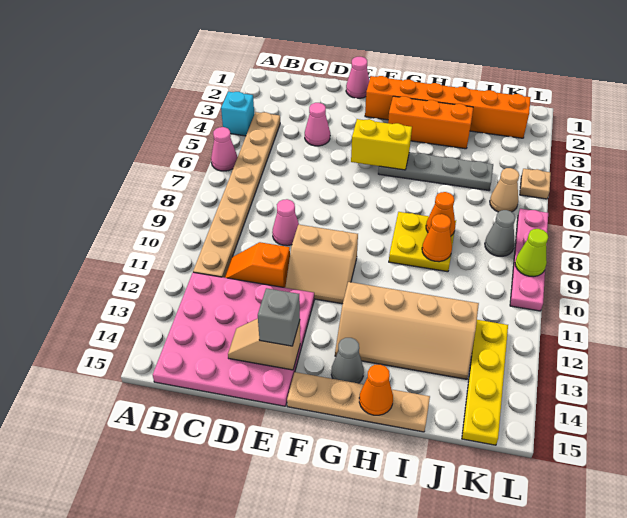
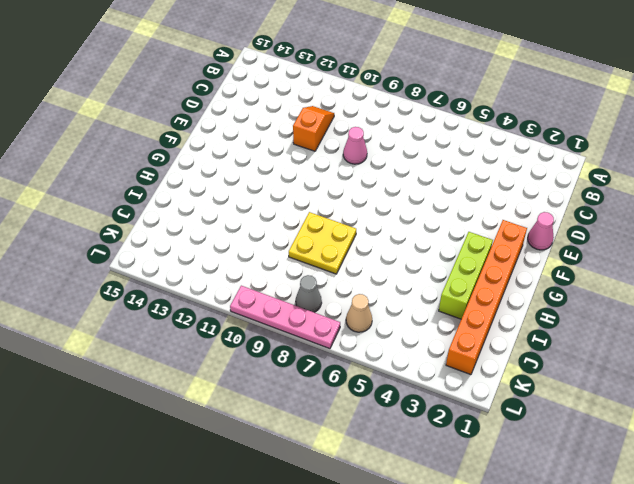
lime 1x3 brick [439,232,493,319] -> orange 1x3 brick [388,96,473,149]
none -> cyan 1x1 brick [221,92,254,136]
none -> pink 1x1 cone [211,127,238,171]
none -> tan 1x8 plate [193,112,280,278]

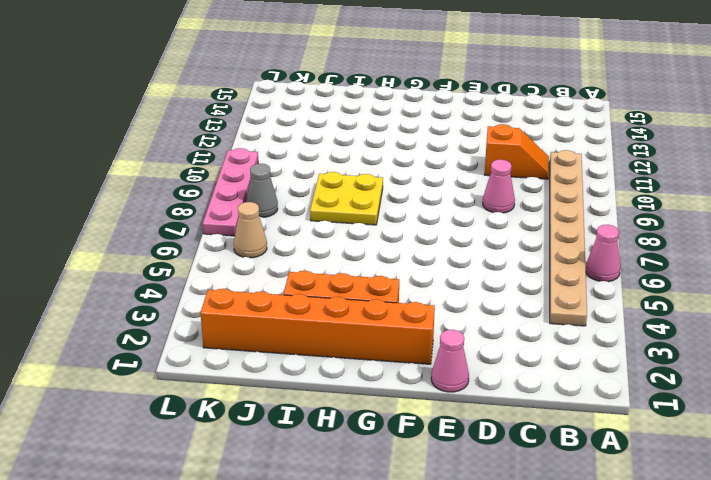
none -> cyan 1x1 brick [221,92,254,136]
none -> pink 4x4 plate [153,272,314,406]
none -> pink 1x1 cone [305,103,330,146]

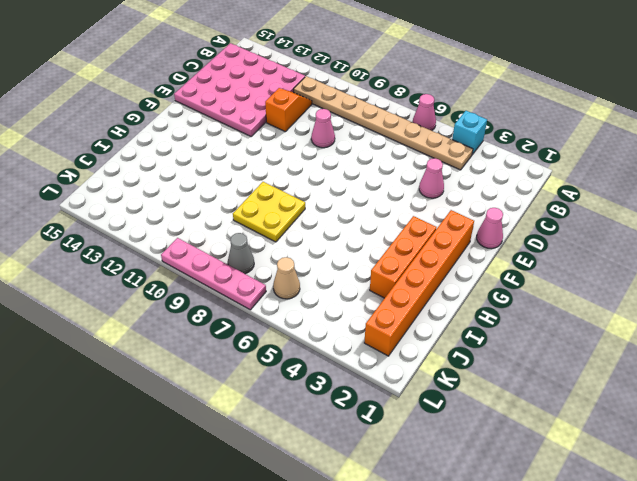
none -> tan 2x2 slope [285,225,358,304]
none -> tan 1x4 plate [287,372,430,432]
none -> grey 1x4 plate [378,152,493,190]

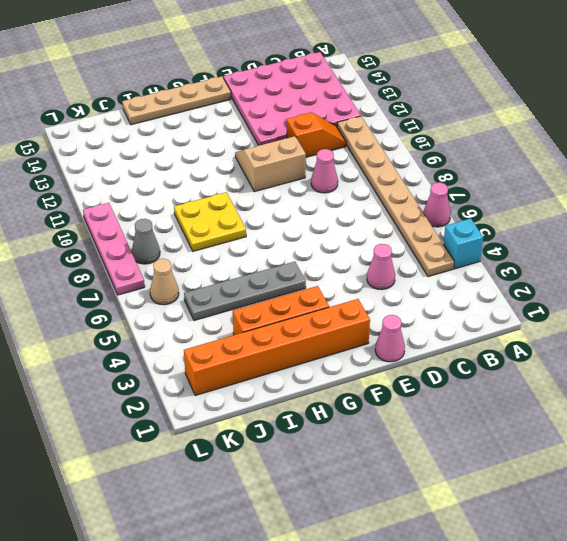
none -> tan 2x4 slope [335,282,479,379]
none -> grey 1x1 cone [331,338,364,383]
none -> yellow 1x4 plate [462,320,508,445]

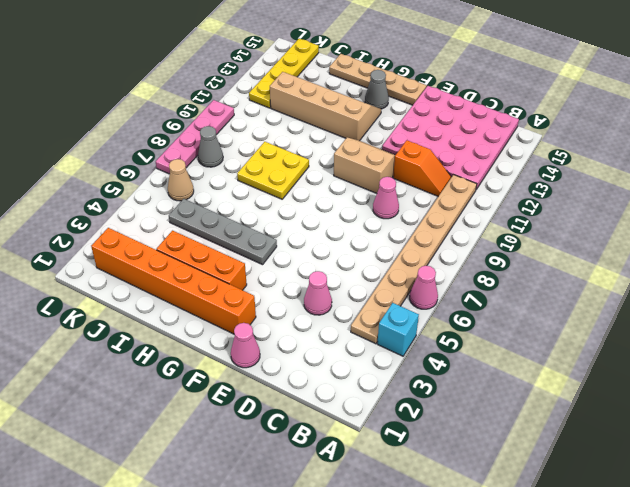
none -> tan 1x1 plate [520,169,551,199]
none -> tan 1x2 slope [228,319,300,370]
none -> yellow 1x2 brick [351,119,412,170]

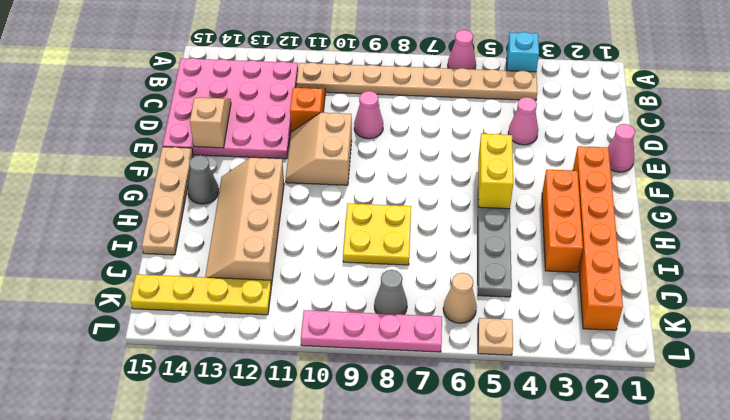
none -> orange 1x1 cone [359,364,393,415]
none -> orange 1x1 cone [426,192,455,236]
none -> orange 1x1 cone [422,214,452,262]

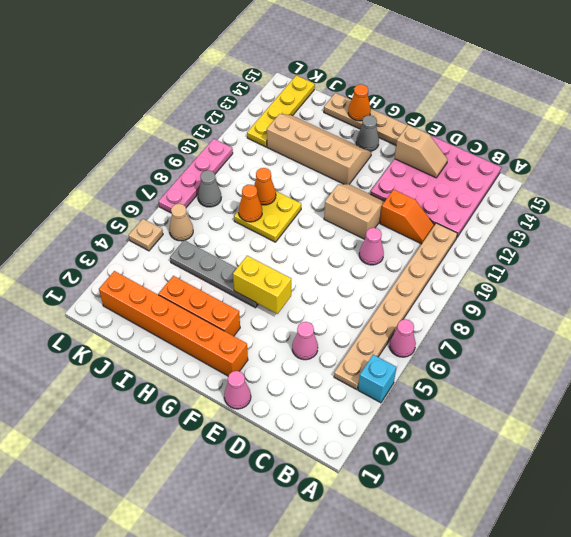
none -> lime 1x1 cone [515,229,548,277]
none -> grey 1x1 brick [258,288,300,346]

